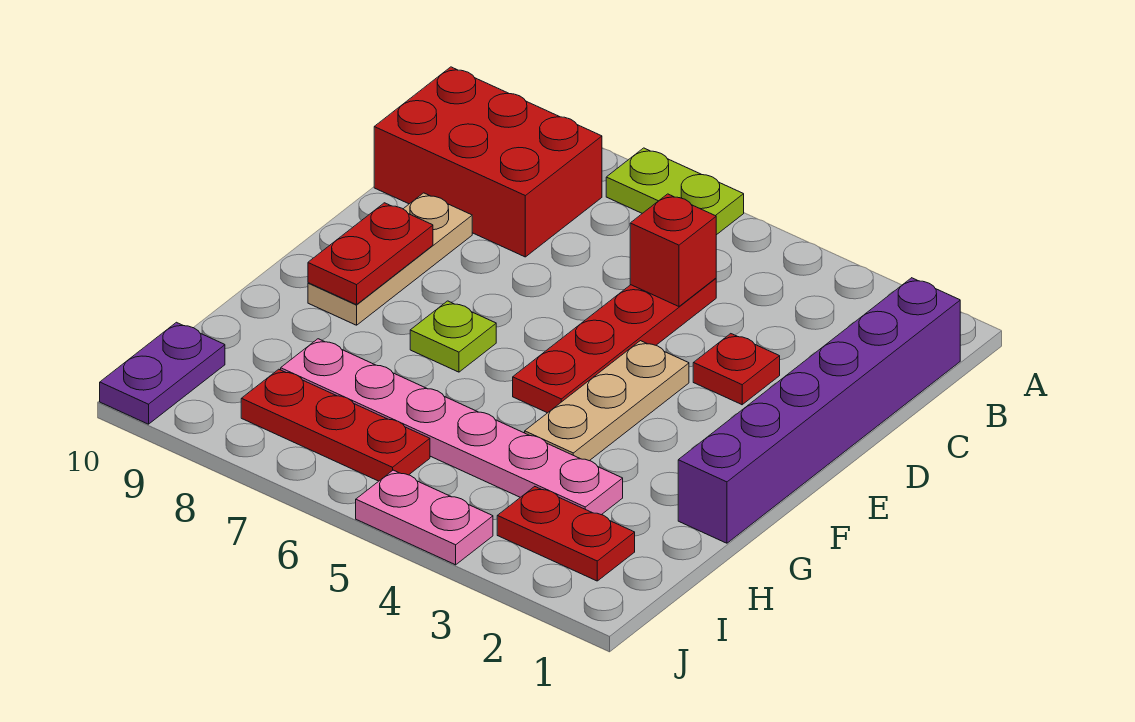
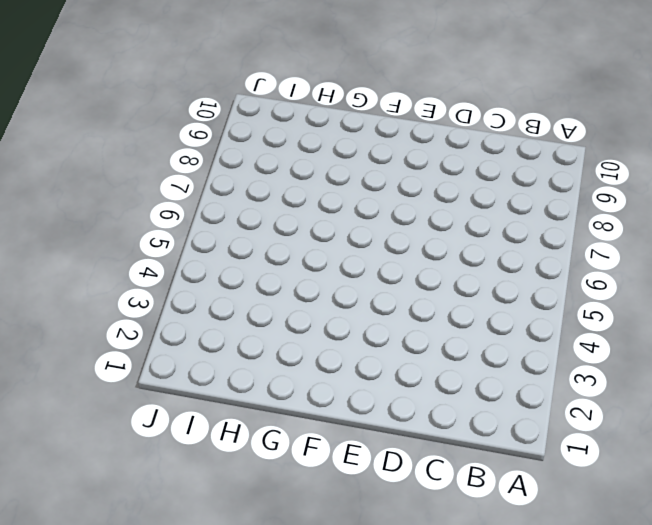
none -> lime 1x2 plate [606,148,744,235]
none -> purple 1x6 brick [678,278,960,543]
none -> red 2x3 brick [374,67,602,257]

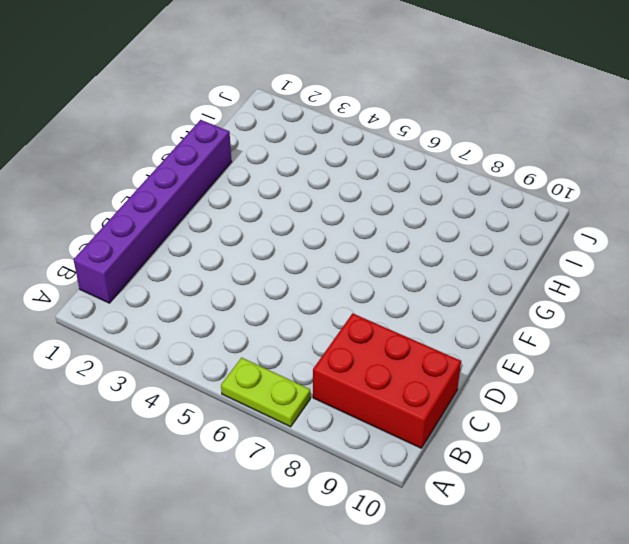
none -> red 1x4 plate [513,278,716,413]
none -> red 1x1 plate [693,334,780,405]
none -> tan 1x3 plate [308,193,472,325]

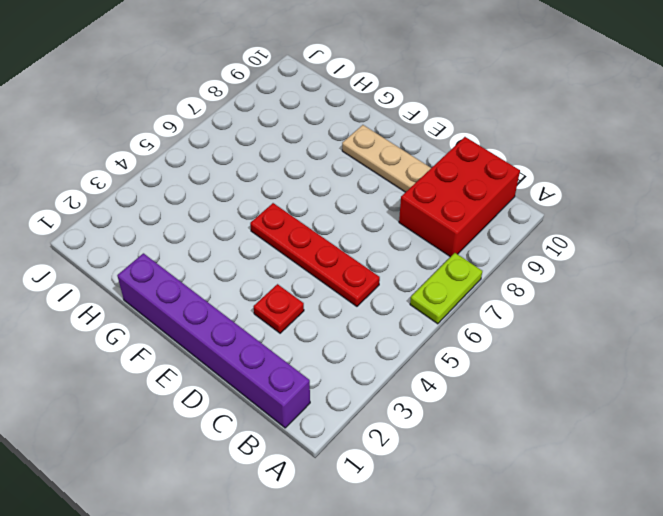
none -> tan 1x3 plate [525,341,689,461]
none -> lime 1x1 plate [410,301,496,372]
none -> pink 1x6 plate [281,339,623,515]

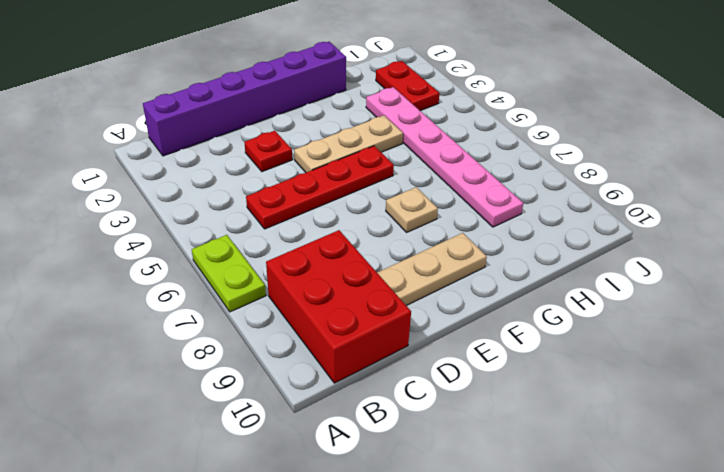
tan 1x1 plate [386,187,438,232] -> lime 1x1 plate [410,301,496,372]
none -> red 1x3 plate [241,369,430,481]
none -> purple 1x2 plate [100,322,225,424]
none -> pink 1x2 plate [356,470,493,565]

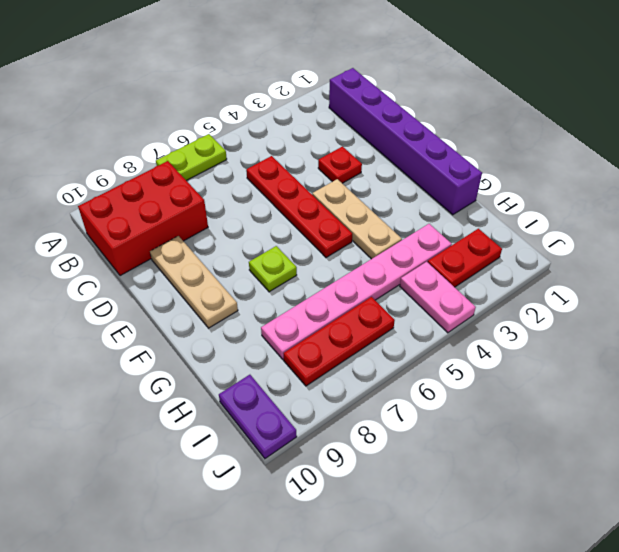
pink 1x2 plate [400,262,476,333] -> pink 1x2 plate turned to [356,470,493,565]
none -> red 1x1 brick [630,194,716,306]
none -> red 1x2 plate [308,203,433,305]

